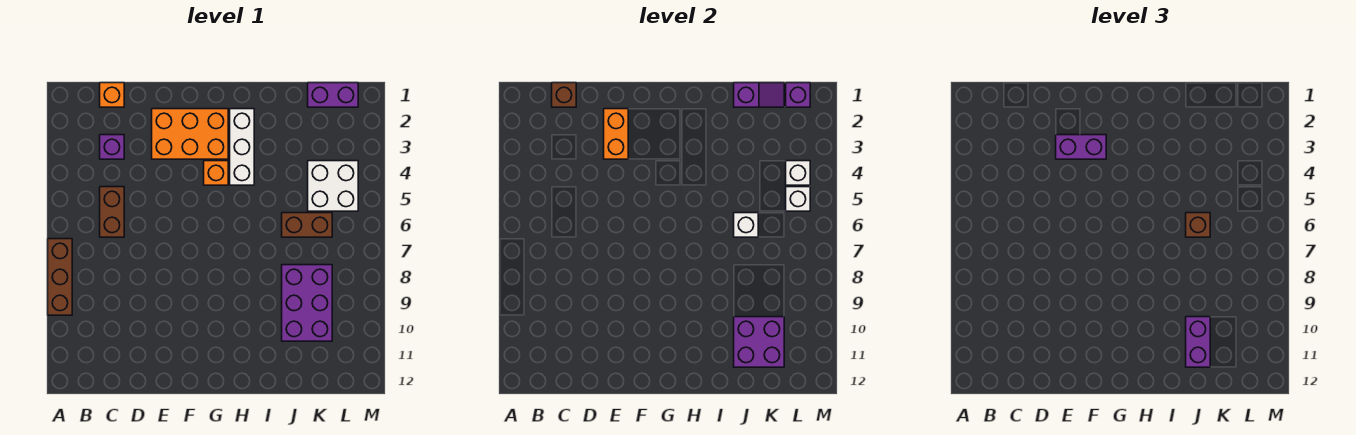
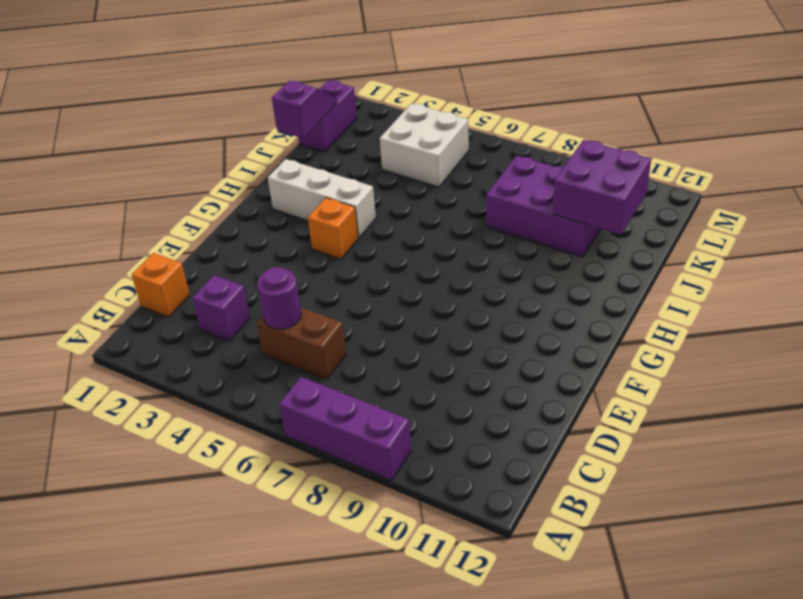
purple 1x3 brick [279,377,411,480] -> brown 1x3 brick [48,239,72,315]
purple 1x1 round brick [257,267,301,329] -> none
none -> orange 2x3 brick [152,109,228,159]
none -> brown 1x2 brick [282,213,332,237]
none -> brown 1x1 brick [552,83,576,107]

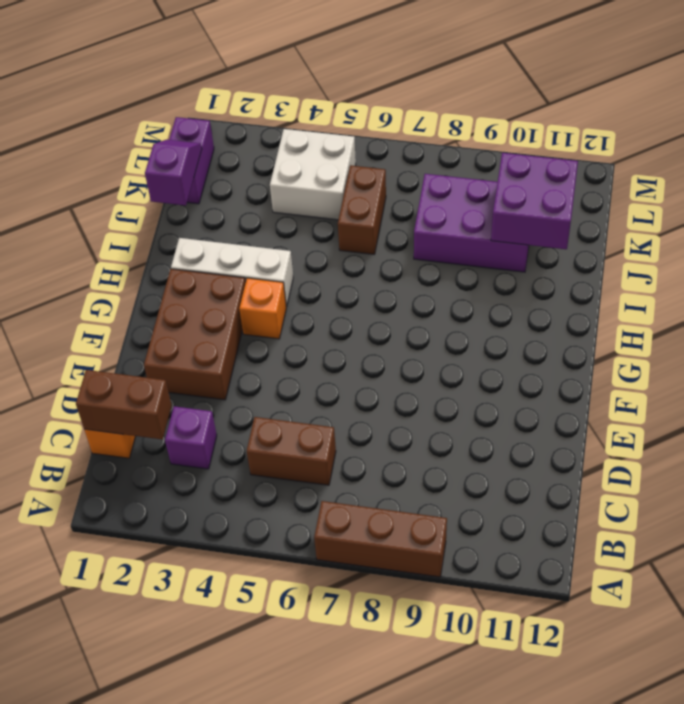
brown 1x2 brick [76,370,172,440] -> brown 1x1 brick [552,83,576,107]
brown 2x3 brick [144,269,246,400] -> orange 2x3 brick [152,109,228,159]
none -> orange 1x2 brick [604,109,628,159]
none -> white 1x1 brick [734,213,758,237]
none -> purple 1x1 brick [786,83,810,107]

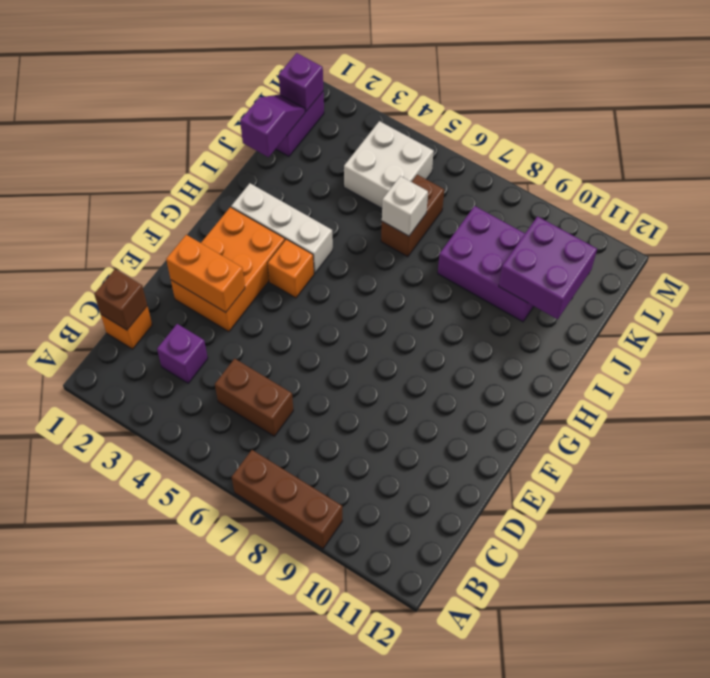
none -> white 1x1 brick [786,161,810,185]
none -> white 1x1 brick [786,187,810,211]
none -> purple 1x2 brick [1056,135,1106,159]

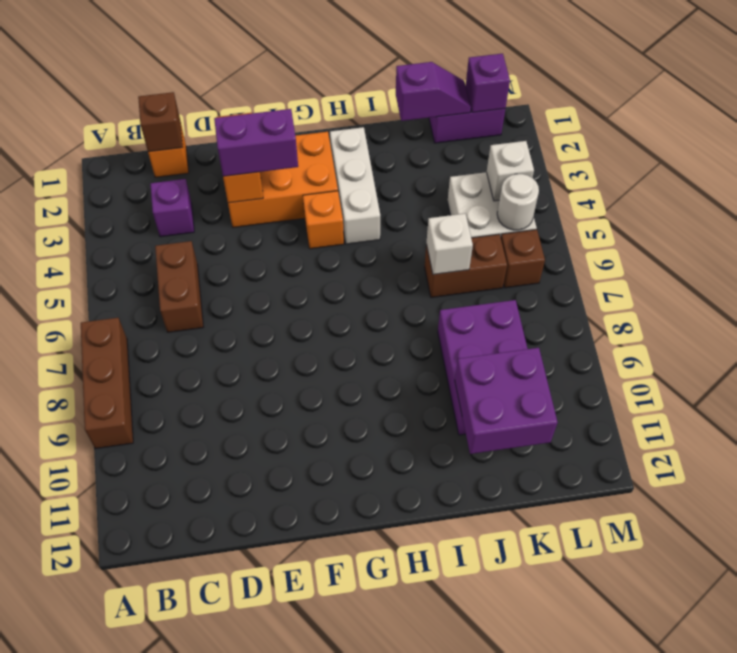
white 1x1 round brick [497,174,539,230] -> white 1x1 brick [786,187,810,211]
brown 1x1 brick [501,229,545,288] -> brown 1x1 brick moved to [1186,213,1210,237]
none -> purple 1x2 brick [1186,317,1210,367]

